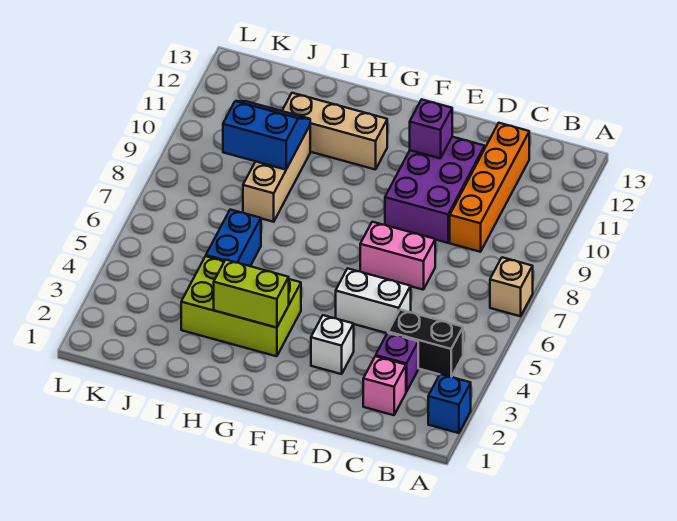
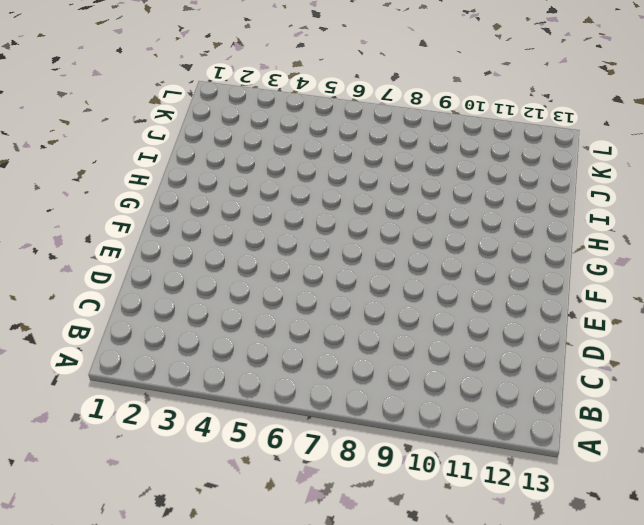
none -> blue 1x1 brick [428,374,471,433]
none -> tan 1x1 brick [490,257,533,316]
none -> black 1x2 brick [388,310,463,377]

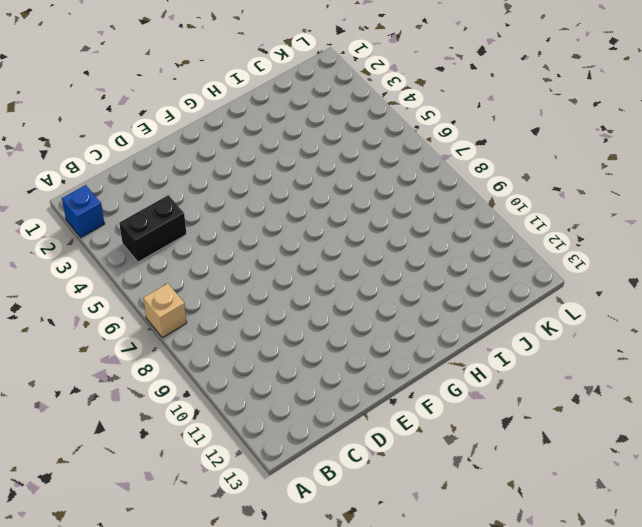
none -> pink 1x1 brick [363,356,406,415]
none -> purple 1x1 brick [376,333,418,392]
none -> orange 1x4 brick [450,123,529,252]

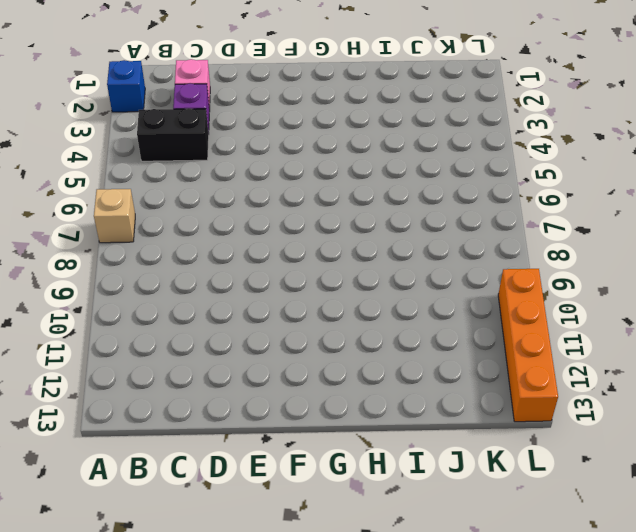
orange 1x4 brick [498,269,558,422] -> orange 1x4 brick moved to [450,123,529,252]
none -> white 1x2 brick [336,268,411,333]
none -> pink 1x2 brick [360,222,435,290]
none -> purple 2x3 brick [385,137,485,243]

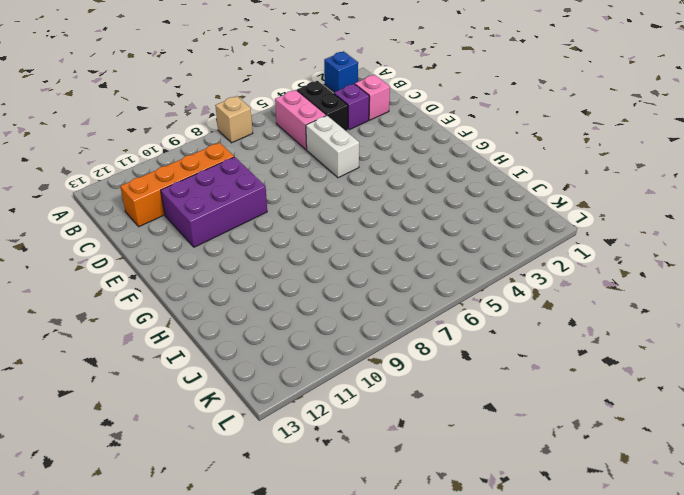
pink 1x2 brick [275,90,326,150] -> pink 1x2 brick moved to [360,222,435,290]
none -> white 1x1 brick [311,315,354,374]
none -> lime 2x3 brick [181,256,301,356]
none -> tan 1x3 brick [282,93,387,170]

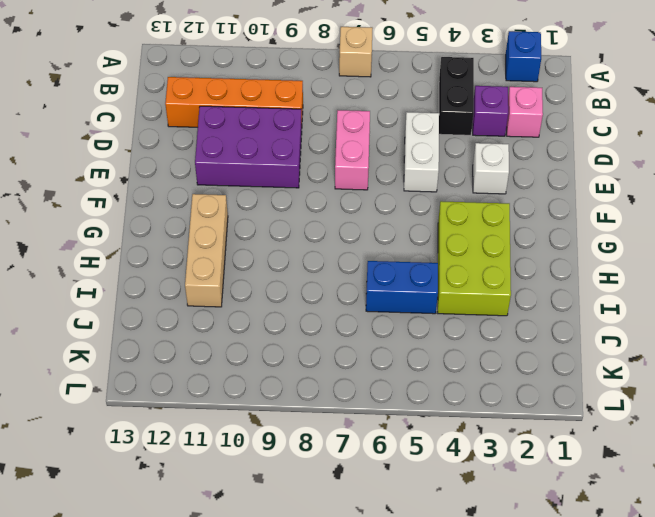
none -> tan 1x3 brick [243,126,310,222]
none -> purple 1x1 brick [410,99,452,158]
none -> lime 1x2 brick [214,260,289,328]

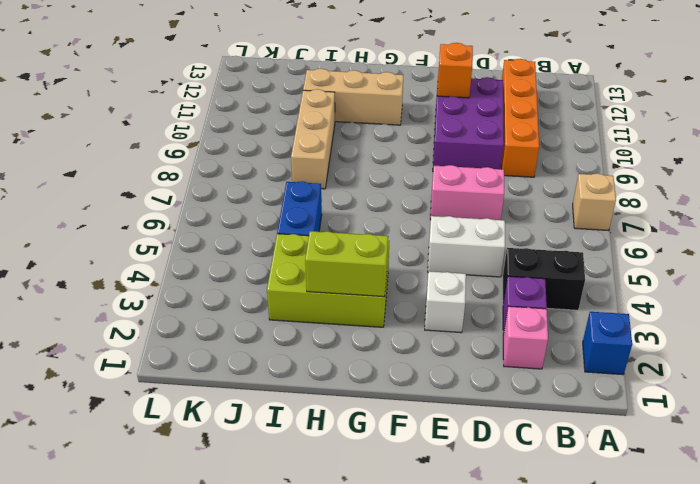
orange 1x1 brick [437,43,473,98] -> purple 1x1 brick [410,99,452,158]
none -> blue 2x2 slope [223,101,310,170]

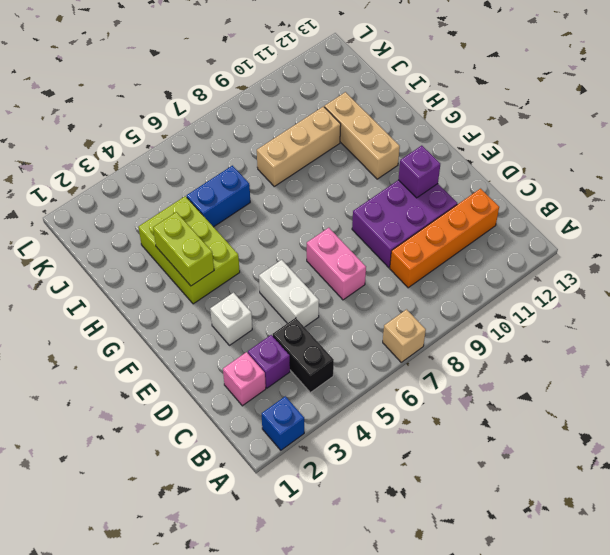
none -> blue 2x2 slope [223,101,310,170]

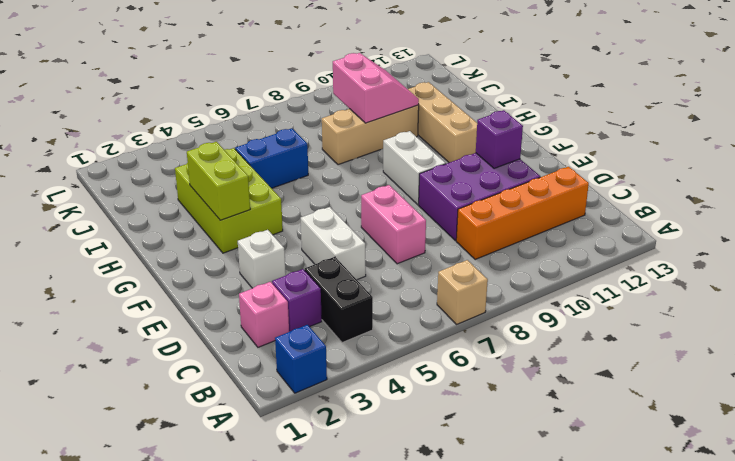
white 1x2 brick [383,131,446,205] -> none
pink 2x2 slope [333,53,419,123] -> blue 2x2 slope [223,101,310,170]

